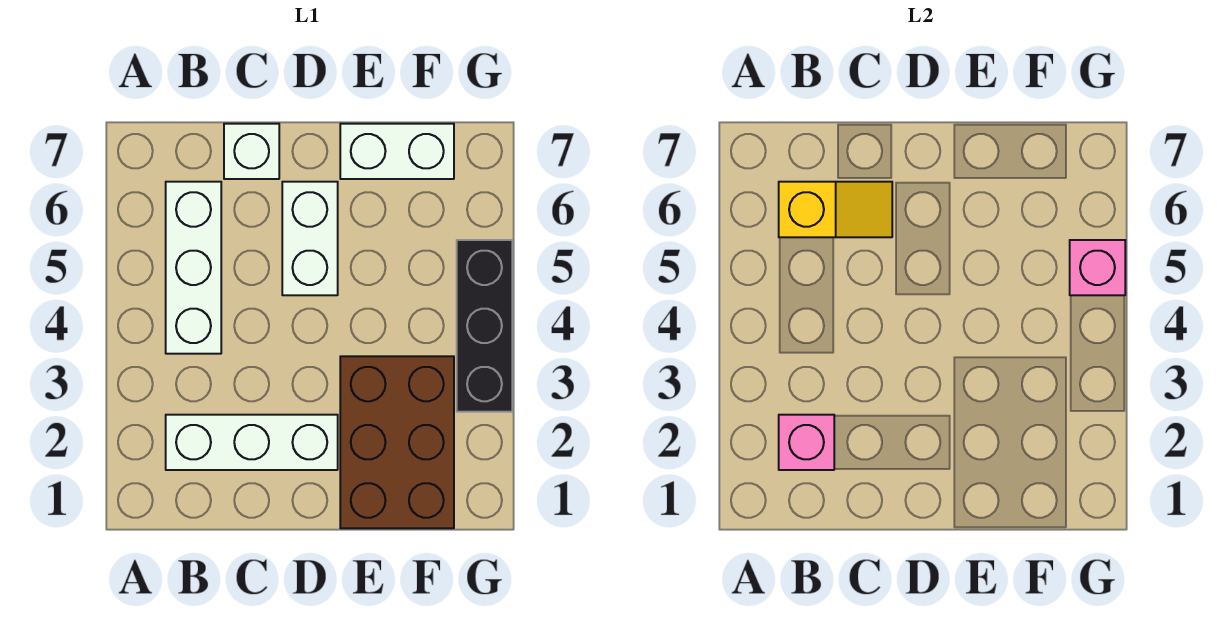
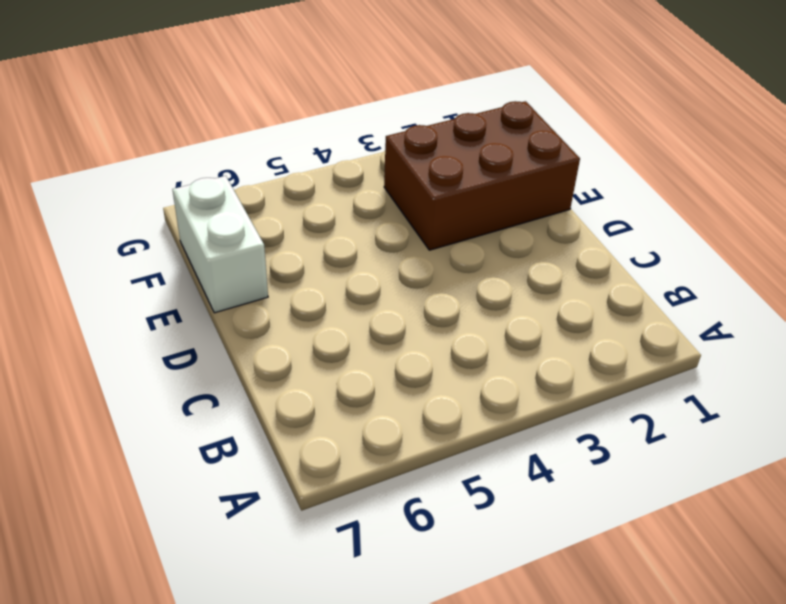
none -> white 1x3 brick [166,415,338,470]
none -> white 1x3 brick [166,182,221,354]

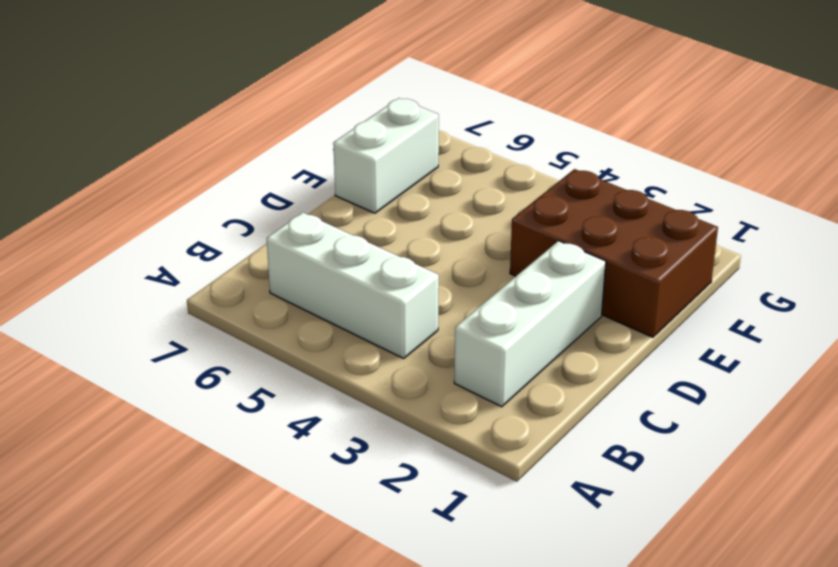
none -> white 1x1 brick [224,124,279,179]
none -> white 1x2 brick [282,182,338,295]

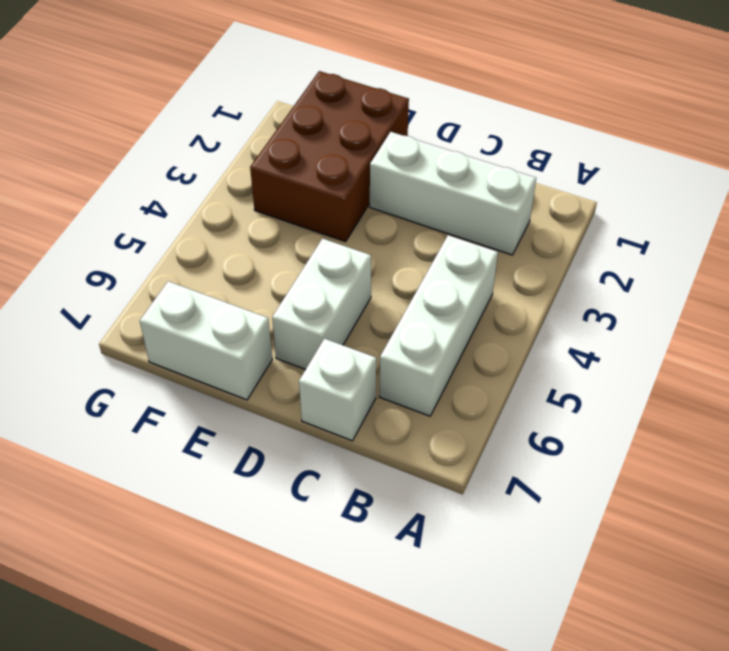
none -> black 1x3 brick [457,240,512,412]
none -> pink 1x1 brick [779,415,834,470]

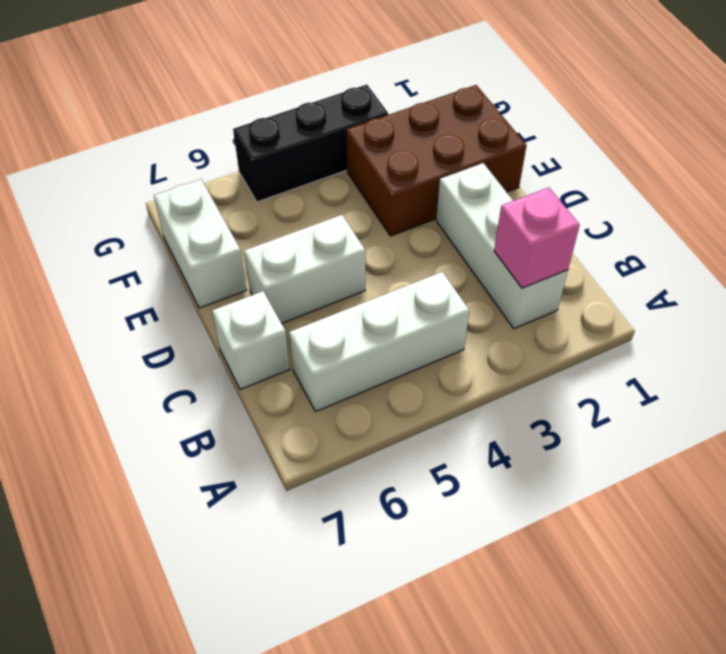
none -> yellow 1x2 slope [779,182,892,237]
none -> pink 1x1 brick [1070,240,1125,295]

